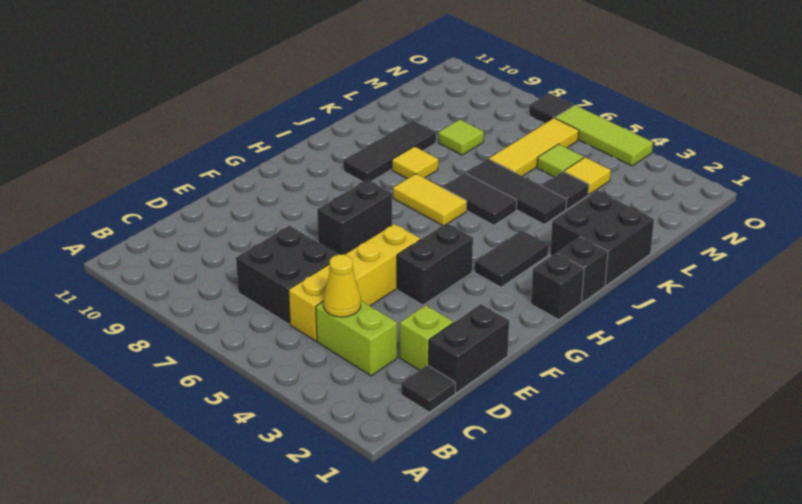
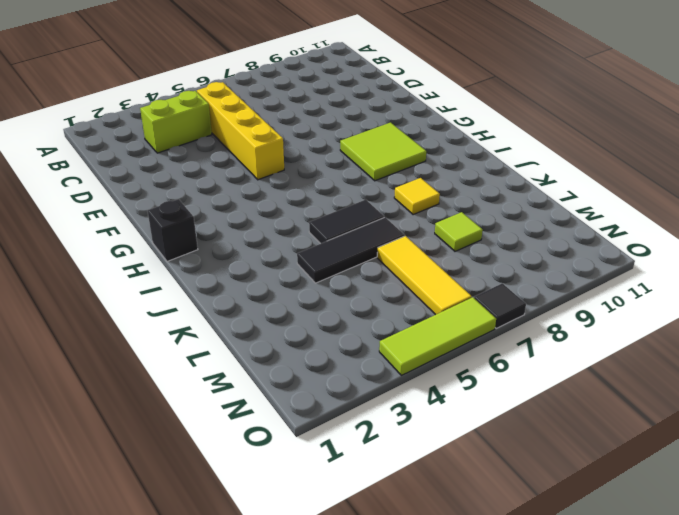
lime 2x2 tile [340,123,426,181] -> none
none -> black 1x1 tile [401,365,455,412]
none -> black 2x2 brick [236,226,339,324]
none -> black 1x2 brick [429,304,509,393]

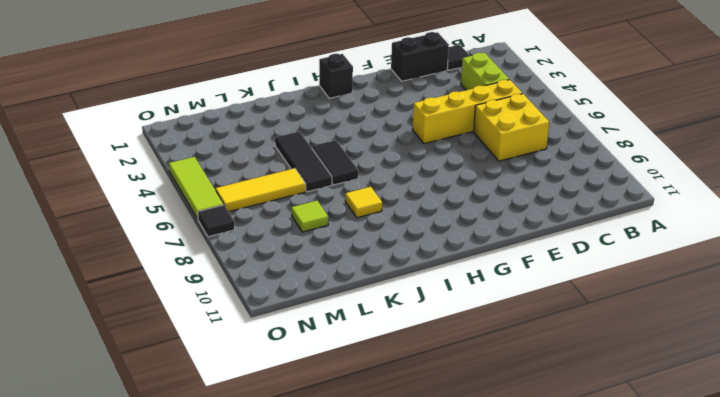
yellow 2x2 brick [474,94,549,161] -> black 2x2 brick [236,226,339,324]
none -> lime 1x1 brick [400,305,453,370]
none -> black 1x2 brick [397,223,473,305]
none -> black 1x2 brick [317,180,392,255]

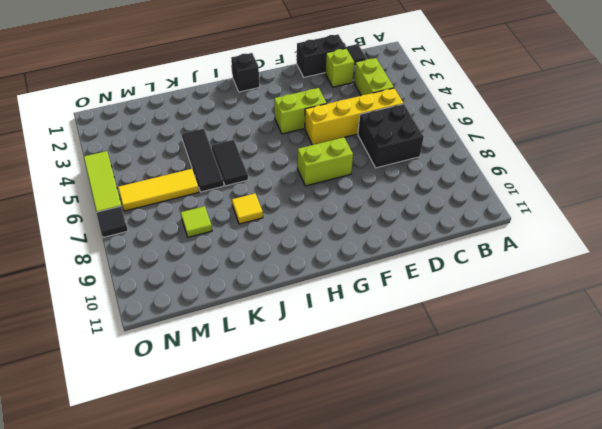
lime 1x2 brick [274,88,327,134] -> black 1x2 brick [397,223,473,305]
lime 1x2 brick [297,137,353,186] -> black 1x2 brick [317,180,392,255]
none -> black 1x2 tile [475,230,548,287]
none -> black 1x1 brick [557,237,608,302]
none -> yellow 1x2 tile [393,174,467,226]

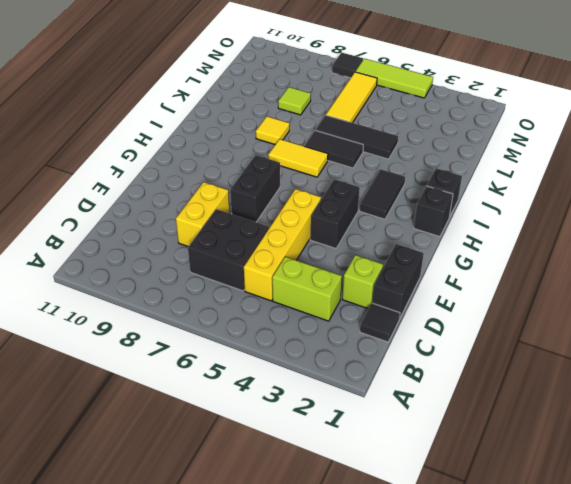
yellow 1x2 brick [176,182,230,247] -> none
none -> black 1x3 tile [343,120,436,182]
none -> black 2x2 brick [550,191,654,285]
none -> black 1x1 tile [542,172,589,209]

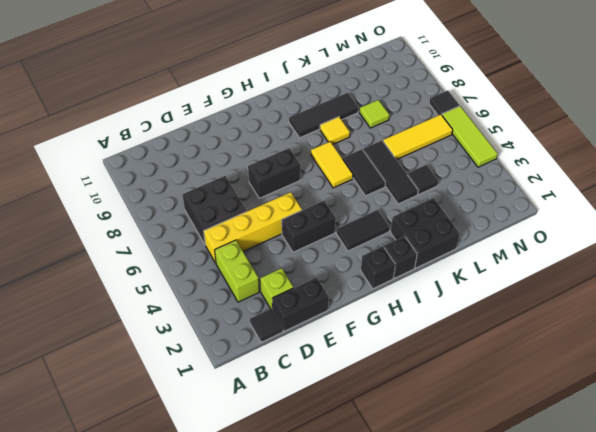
none -> yellow 1x1 tile [564,157,611,194]
none -> lime 1x1 tile [537,144,584,177]
none -> yellow 1x1 cone [324,255,361,317]

